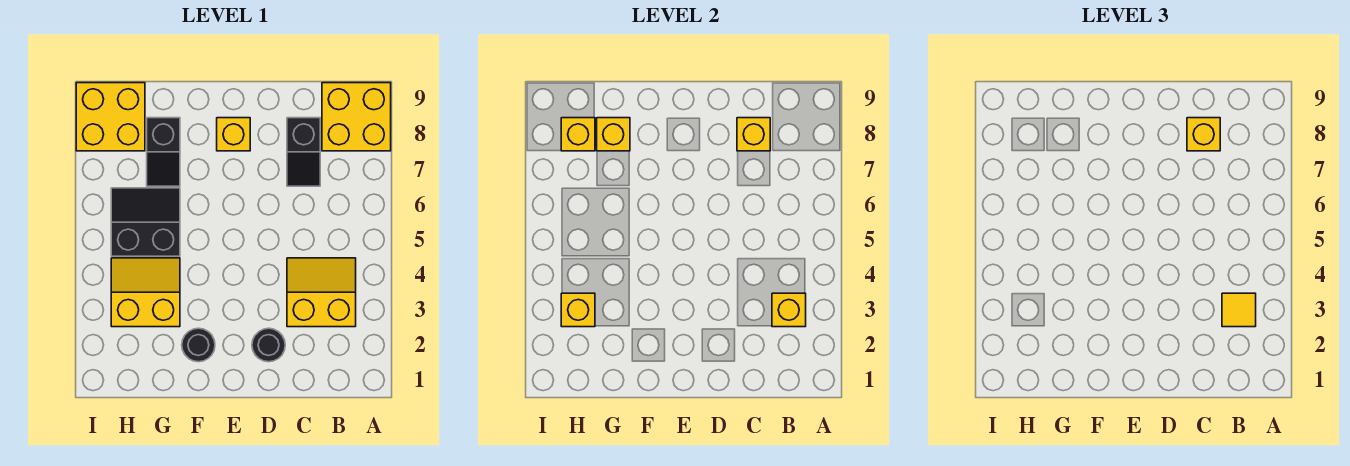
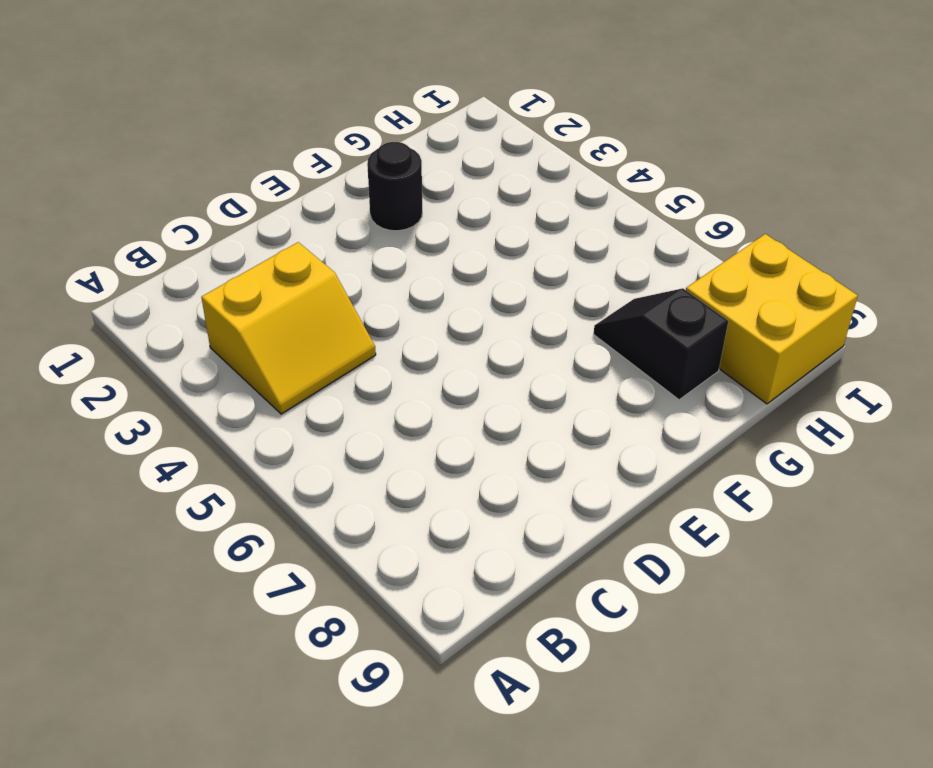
none -> yellow 2x2 brick [322,83,391,151]
none -> black 1x2 slope [287,118,320,186]
none -> black 1x1 round brick [252,328,285,362]

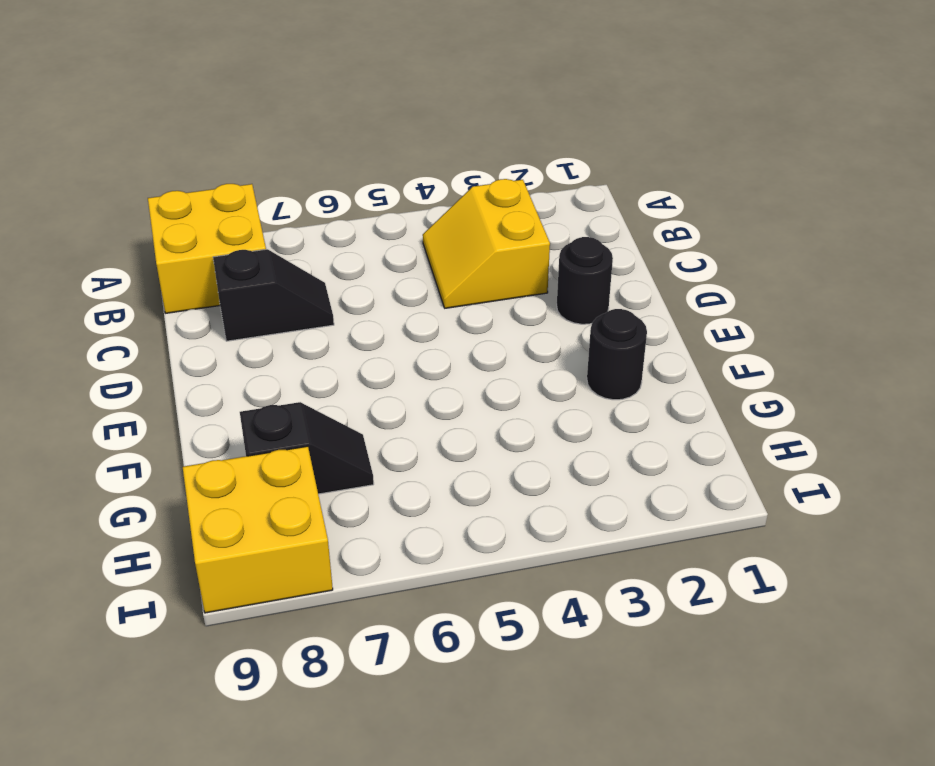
none -> yellow 1x1 brick [217,118,250,151]
none -> yellow 2x2 slope [111,258,180,327]
none -> black 2x2 slope [111,188,180,256]

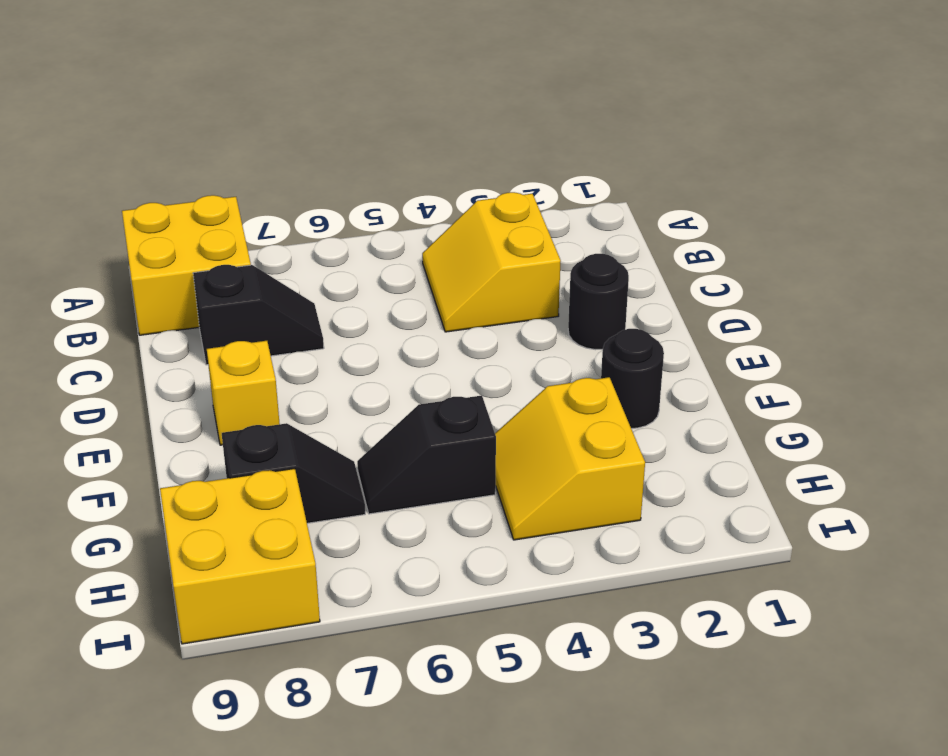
black 1x2 slope [357,395,496,514] -> black 2x2 slope [111,188,180,256]
none -> yellow 1x1 brick [772,293,806,327]
none -> yellow 1x1 brick [737,118,770,151]
none -> yellow 1x1 brick [597,118,630,151]

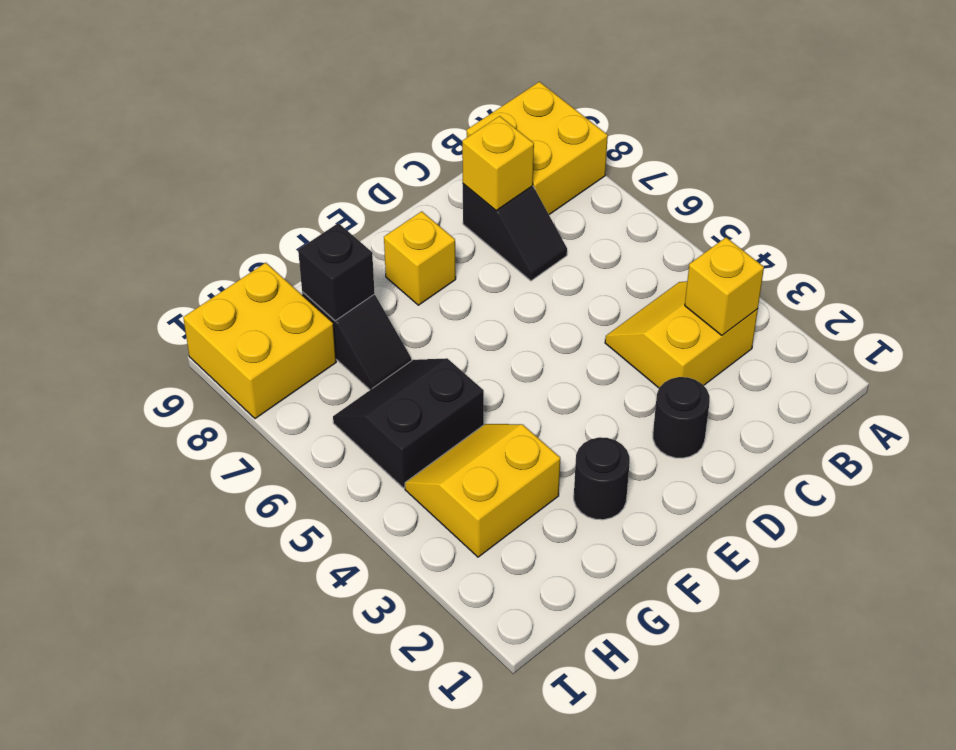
black 1x1 brick [298,223,375,321] -> yellow 1x1 brick [597,118,630,151]
none -> yellow 1x1 brick [561,293,595,327]
none -> yellow 1x1 brick [561,118,595,151]
none -> yellow 1x1 tile [1222,293,1256,327]

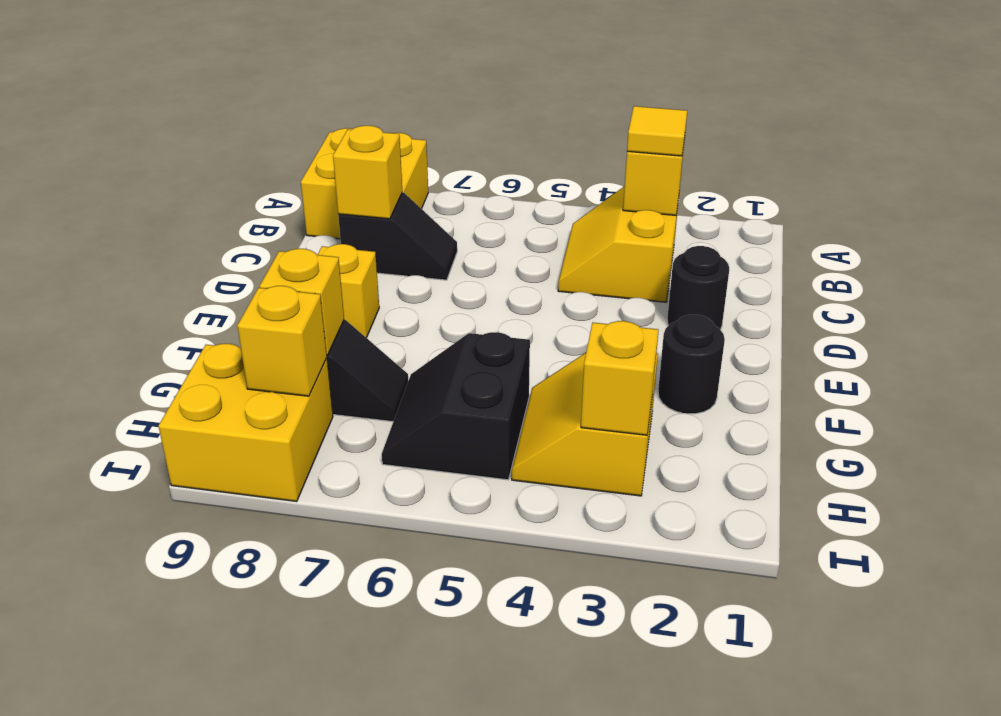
none -> yellow 1x1 brick [1187,118,1220,151]

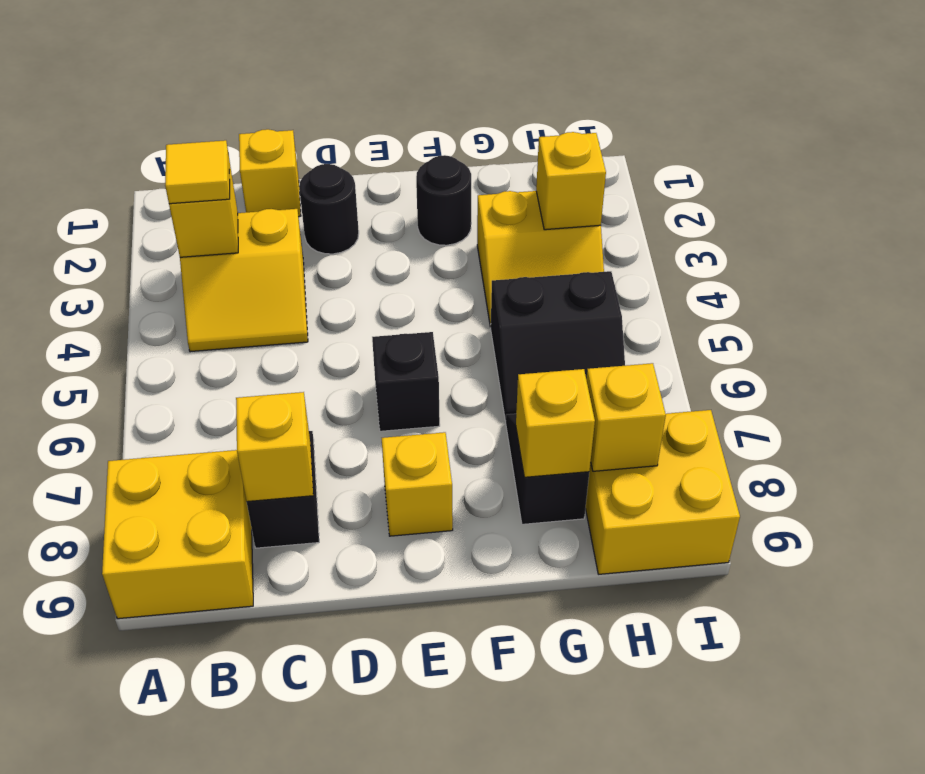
yellow 1x1 brick [239,129,301,217] -> yellow 1x1 brick moved to [1187,118,1220,151]
black 1x1 brick [372,332,440,431] -> none

